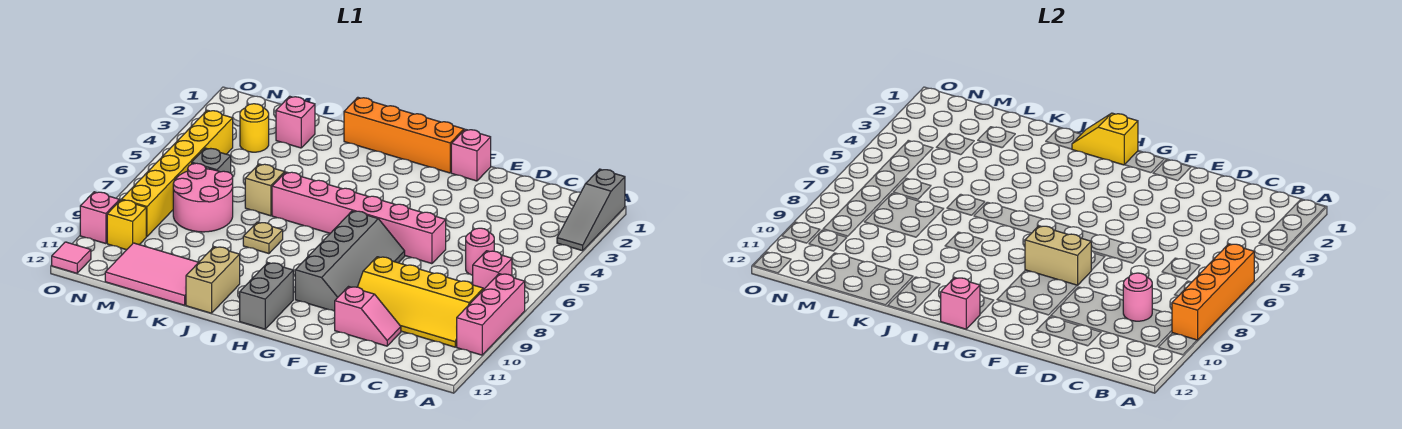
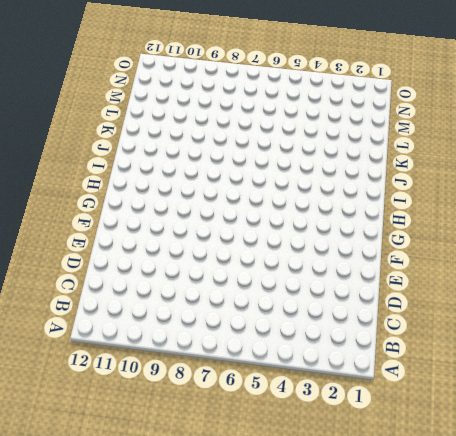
none -> grey 1x3 slope [557,169,625,251]
none -> pink 1x3 brick [457,274,525,355]
none -> pink 1x1 brick [473,251,512,290]

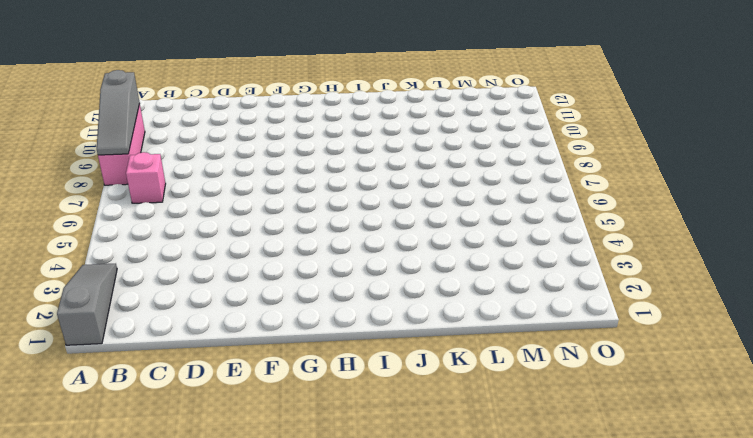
grey 1x3 slope [97,70,140,155] -> orange 1x4 brick [1172,244,1254,340]
none -> yellow 2x4 slope [358,257,483,347]
none -> pink 1x1 round brick [466,228,494,276]
none -> pink 1x2 slope [335,287,401,346]

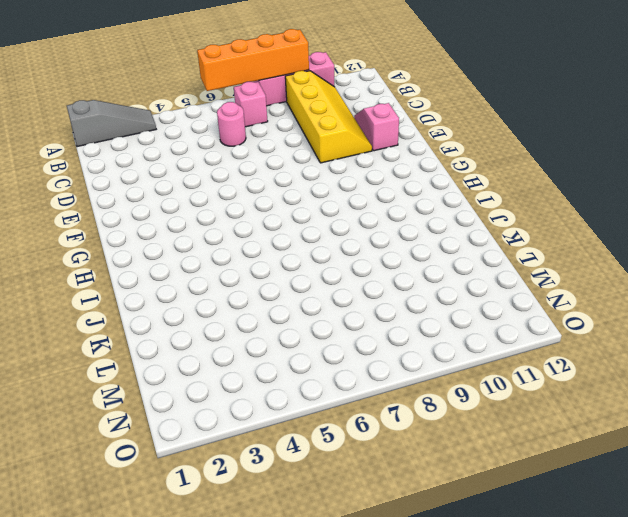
none -> pink 1x6 brick [272,172,446,264]
none -> pink 1x1 brick [451,129,491,181]
none -> grey 2x4 slope [295,211,405,311]

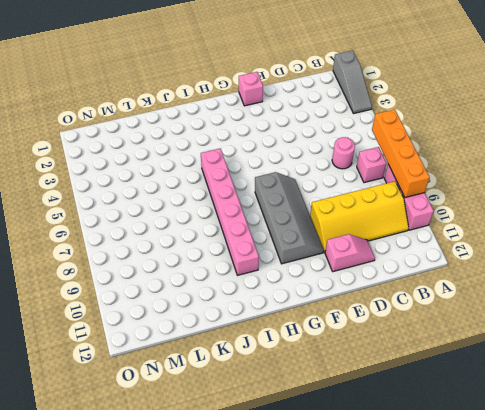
pink 1x6 brick [201,149,259,275] -> pink 1x6 brick turned to [272,172,446,264]
none -> orange 1x4 brick [344,97,464,173]
none -> grey 1x2 brick [240,263,293,329]
none -> tan 1x1 plate [243,222,283,254]

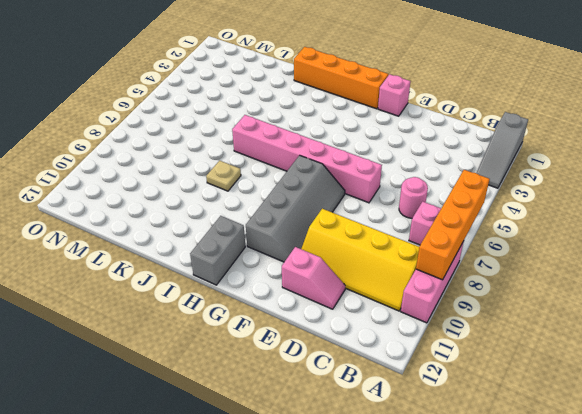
none -> tan 1x2 brick [186,247,240,313]
none -> tan 1x1 brick [245,164,285,216]
none -> pink 2x3 tile [105,243,199,305]

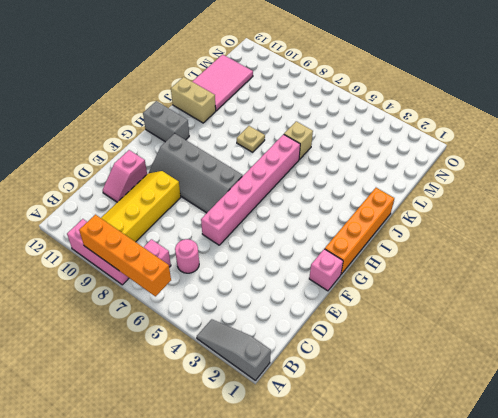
none -> pink 1x1 brick [276,96,315,148]
none -> pink 2x2 round brick [173,163,233,232]
none -> yellow 1x1 round brick [240,104,269,152]

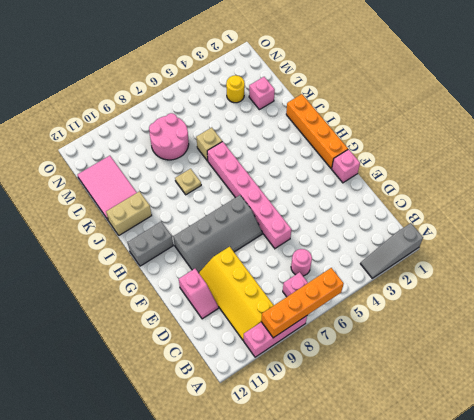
none -> grey 1x1 brick [192,148,231,173]
none -> yellow 1x6 brick [122,110,233,237]
none -> yellow 1x1 brick [107,200,146,250]

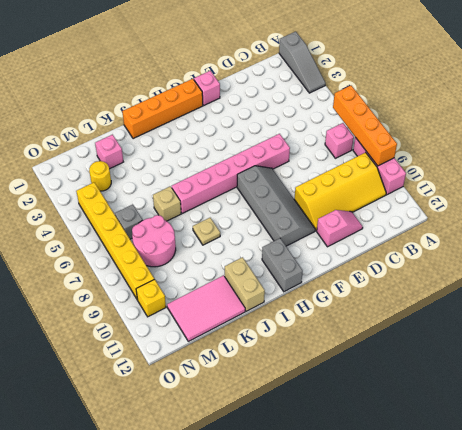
none -> pink 1x1 round brick [466,228,494,276]
none -> pink 1x1 brick [80,192,120,244]
none -> pink 1x1 tile [52,242,91,273]

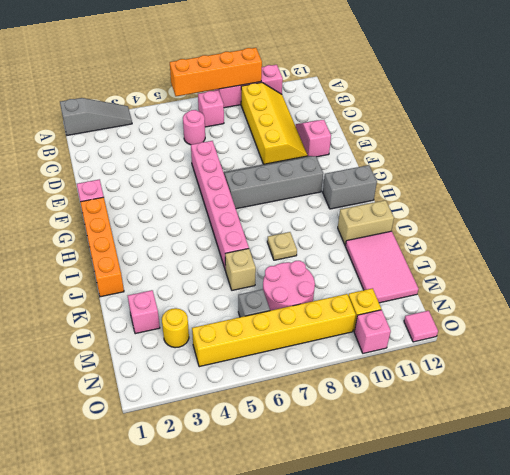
none -> pink 1x1 round brick [1123,273,1152,321]
none -> tan 1x2 brick [1025,226,1091,285]
none -> yellow 1x2 slope [1072,113,1138,165]

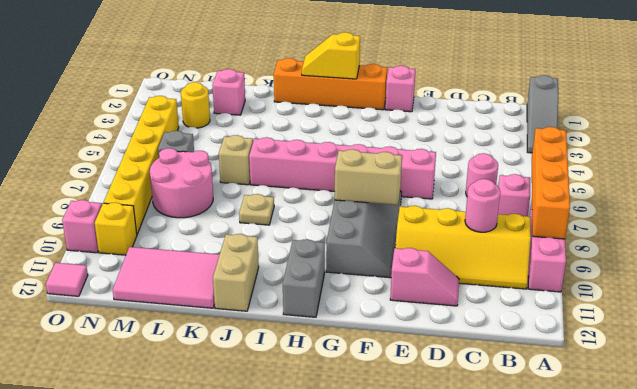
none -> pink 1x1 brick [941,278,980,329]

